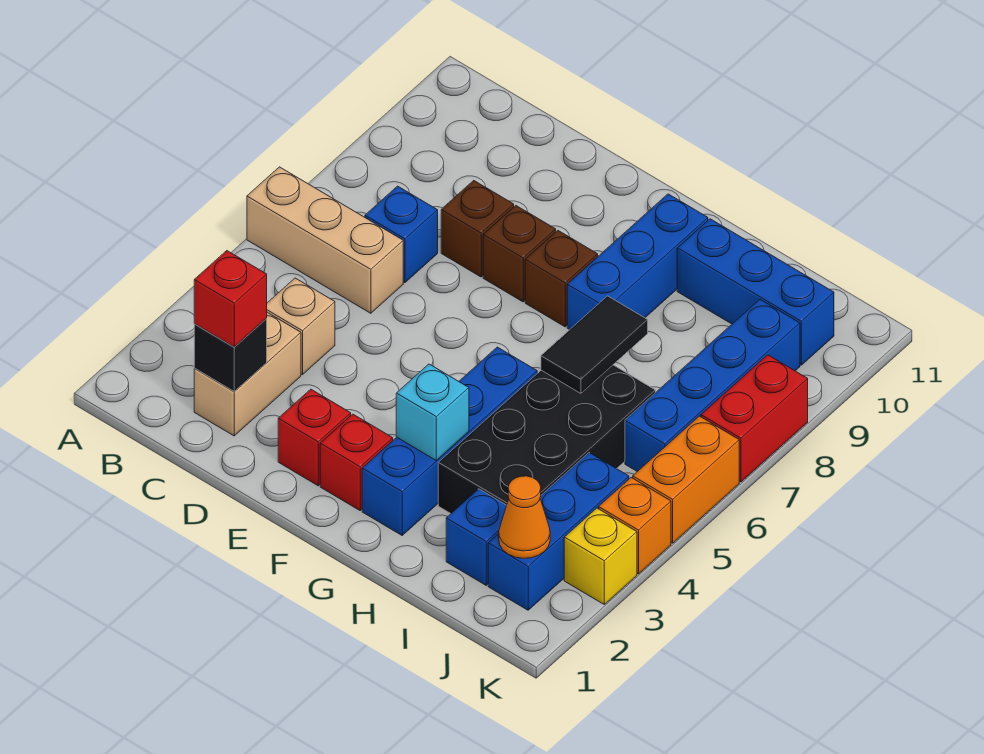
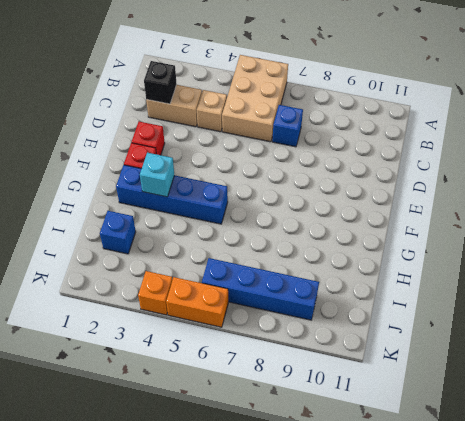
tan 2x3 brick [222,55,288,142] -> tan 1x3 brick [247,167,403,313]
none -> brown 1x1 brick [441,180,514,277]
none -> brown 1x1 brick [483,205,556,302]
none -> brown 1x1 brick [525,230,598,327]

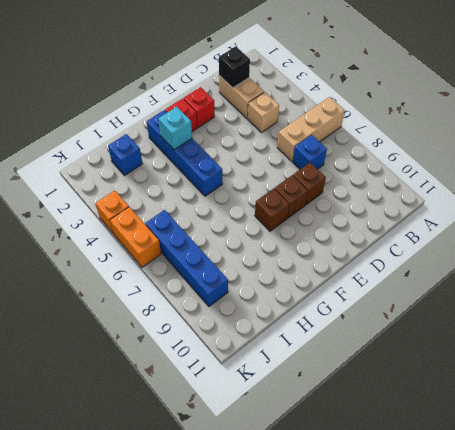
none -> blue 1x3 brick [567,194,708,330]
none -> black 2x4 brick [438,365,655,514]
none -> blue 1x3 brick [677,219,834,365]

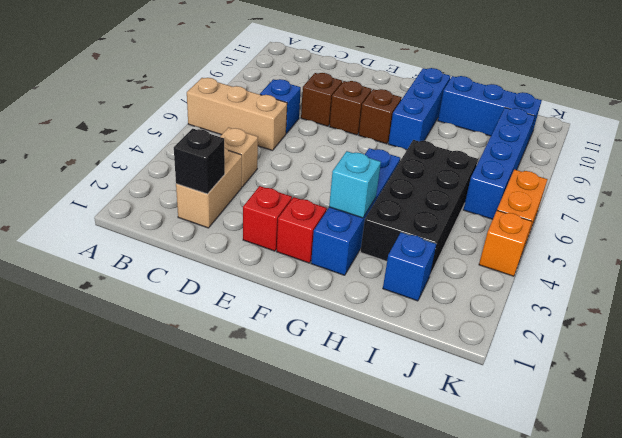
none -> blue 1x3 brick [488,453,629,610]
none -> yellow 1x1 brick [564,508,637,604]
none -> red 1x2 brick [701,355,808,482]

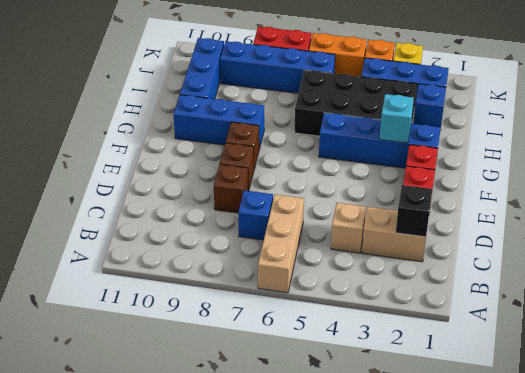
none -> black 1x2 tile [541,296,648,393]
none -> orange 1x1 cone [499,476,550,558]
none -> red 1x1 brick [194,251,267,347]

